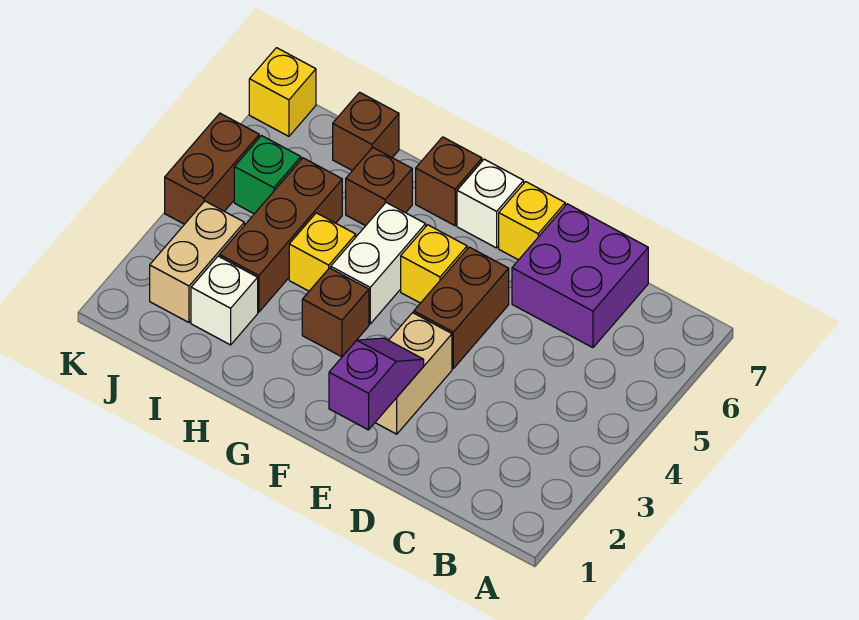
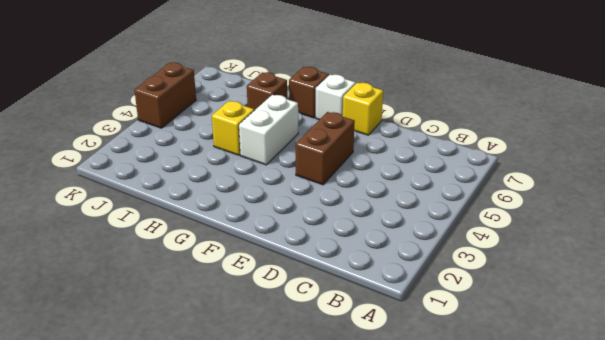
none -> purple 2x2 brick [512,204,648,348]
none -> tan 1x2 brick [375,313,452,434]
none -> yellow 1x1 brick [401,225,467,303]

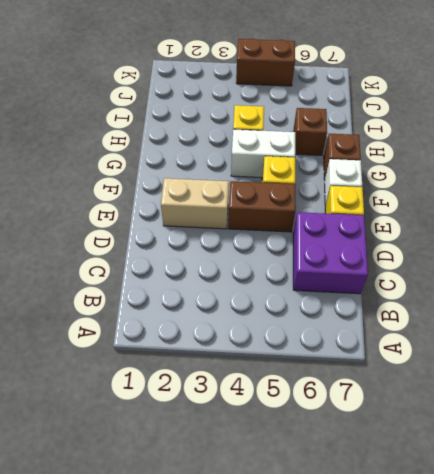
none -> brown 1x1 brick [302,268,369,357]
none -> white 1x1 brick [191,256,258,345]
none -> brown 1x3 brick [219,158,342,312]

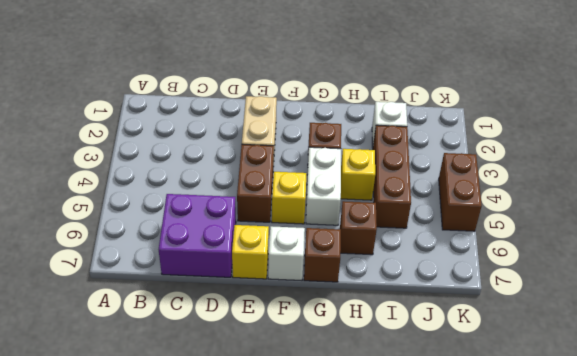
none -> brown 1x1 brick [333,92,399,171]
none -> tan 1x2 brick [150,201,244,322]
none -> green 1x1 brick [234,136,301,214]

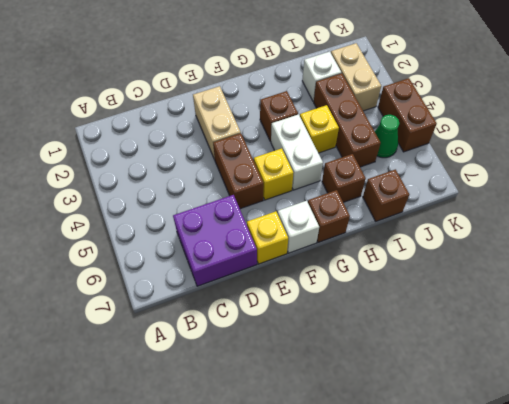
green 1x1 cone [375,115,399,158] -> green 1x1 brick [234,136,301,214]
none -> yellow 1x1 brick [249,48,316,136]
none -> purple 1x2 slope [329,338,424,430]

